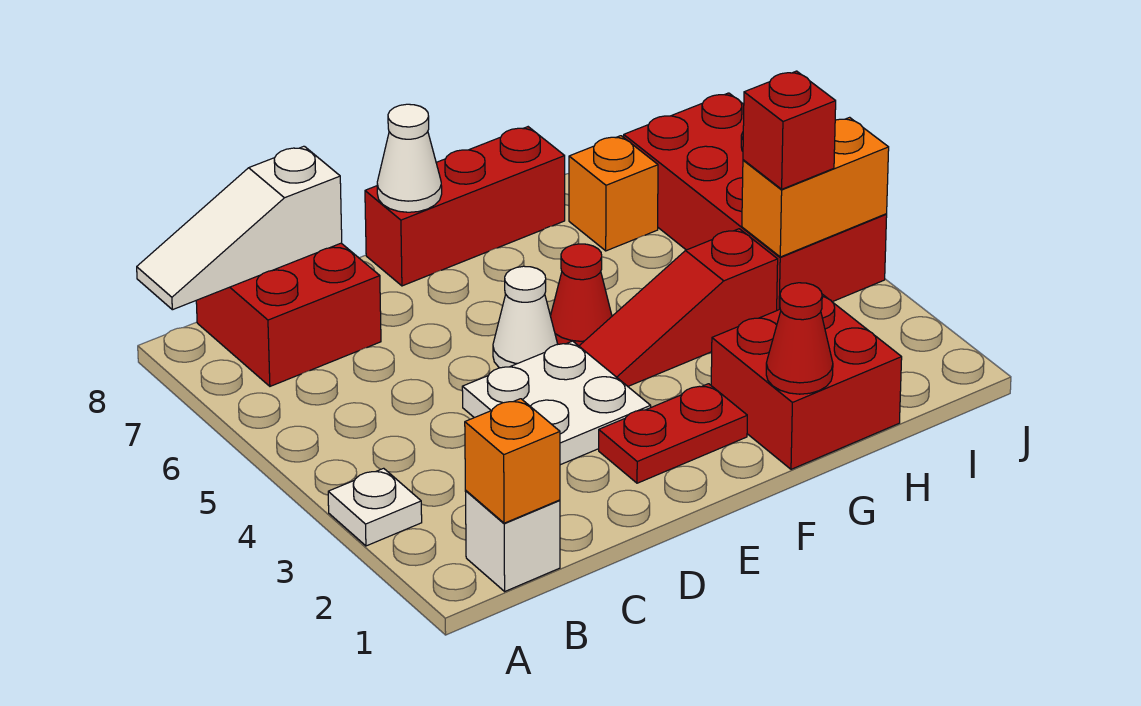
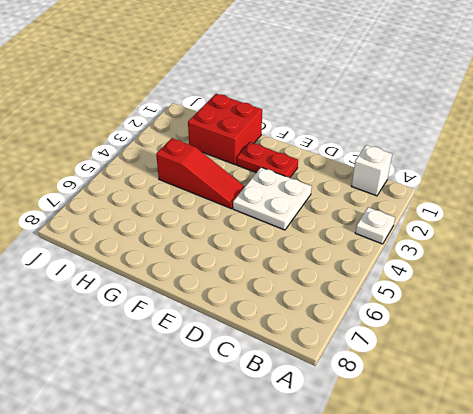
none -> red 2x2 brick [196,243,381,386]
none -> white 1x1 cone [493,266,558,368]
none -> red 1x3 brick [365,127,565,286]

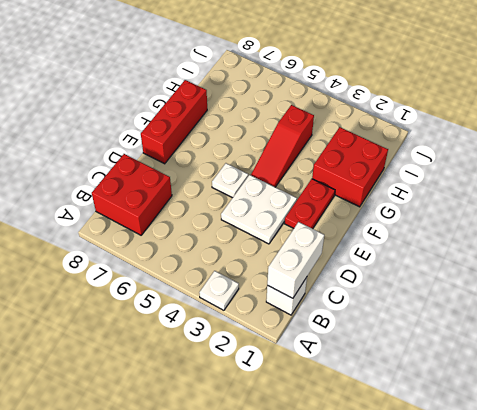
white 1x2 brick [267,222,324,298] -> orange 1x1 brick [465,399,560,523]
white 1x1 plate [212,163,248,198] -> white 1x1 cone [493,266,558,368]
none -> red 1x1 cone [551,244,612,346]
none -> orange 1x1 brick [569,136,658,251]
none -> red 2x4 brick [624,93,887,310]

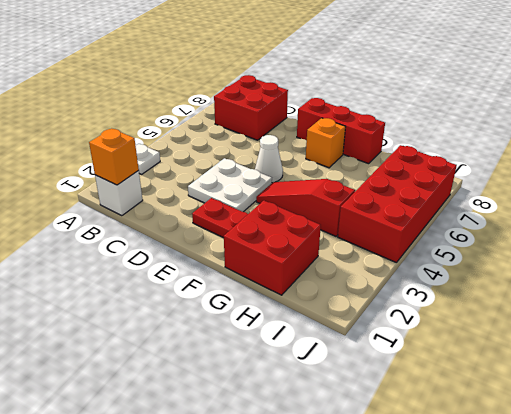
orange 1x1 brick [306,118,345,168] -> orange 1x1 brick moved to [569,136,658,251]
none -> red 1x1 cone [551,244,612,346]
none -> white 1x3 slope [137,146,342,310]
none -> white 1x1 cone [377,104,442,212]

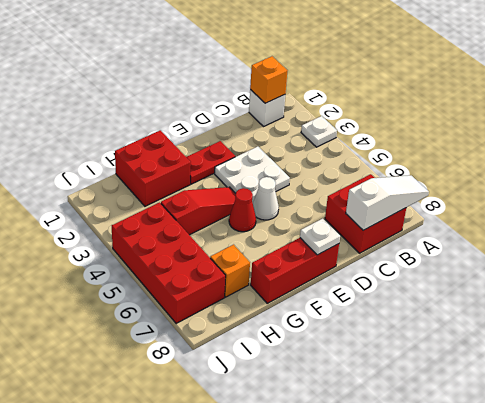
white 1x1 plate [300,218,340,255] -> white 1x1 cone [377,104,442,212]
none -> red 1x1 cone [766,283,833,394]
none -> orange 1x2 brick [742,117,889,257]
none -> red 1x1 brick [743,71,836,189]

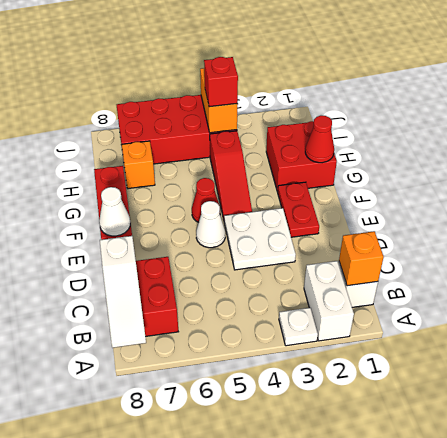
white 1x2 brick [304,261,354,341] -> none

